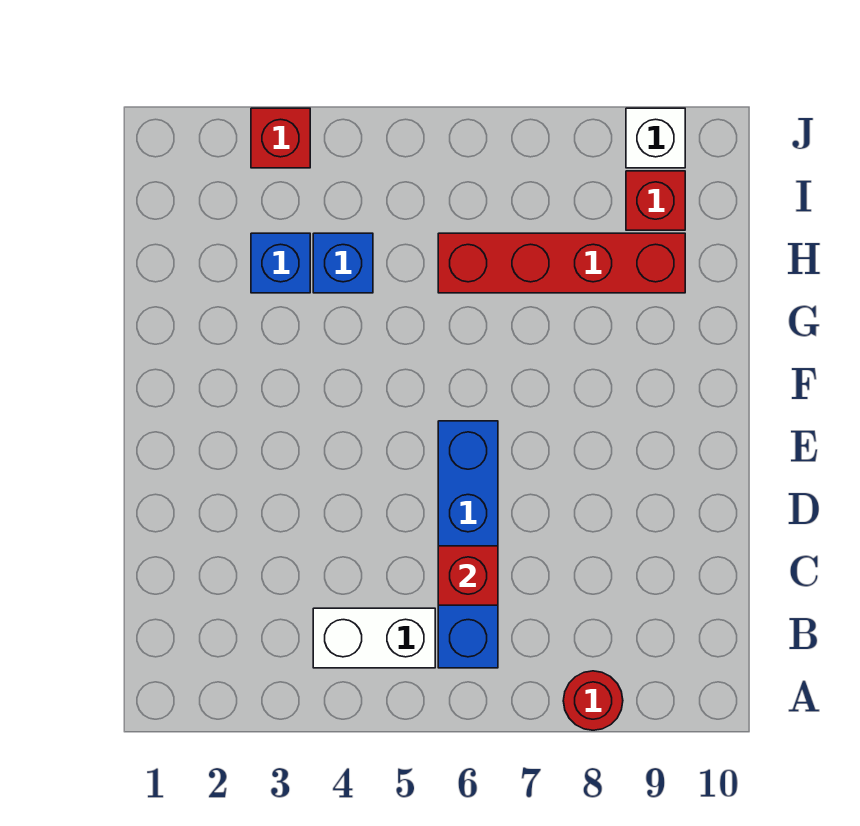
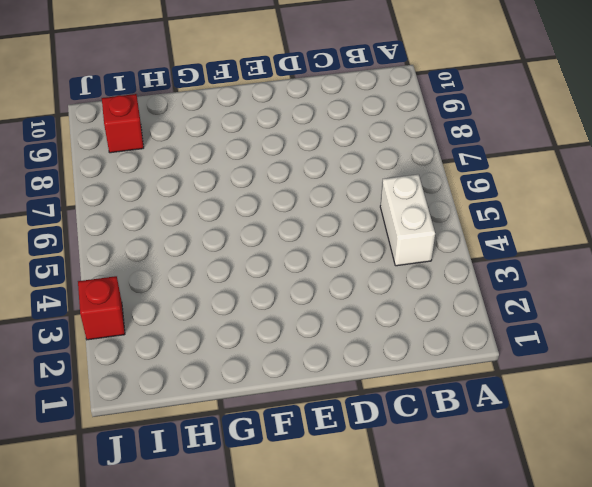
none -> red 1x1 round brick [563,671,623,730]
none -> blue 1x4 brick [438,421,498,668]

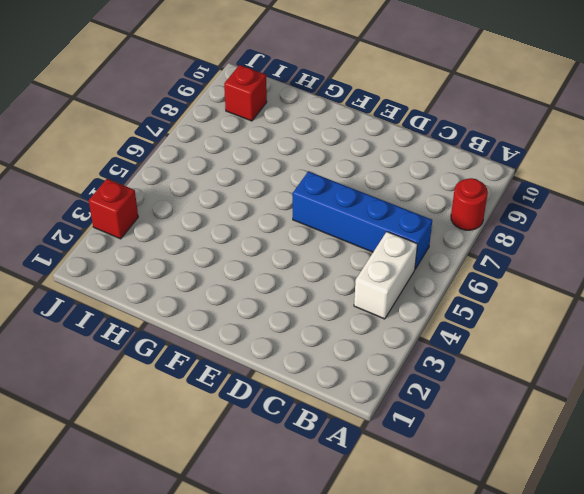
none -> blue 1x1 brick [251,233,310,293]
none -> blue 1x1 brick [313,233,373,293]

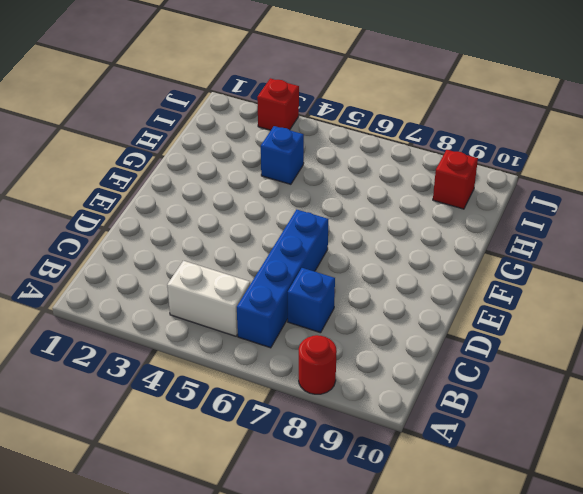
blue 1x1 brick [288,268,335,333] -> blue 1x1 brick moved to [251,233,310,293]
none -> red 1x4 brick [438,233,685,293]
none -> white 1x1 brick [626,108,685,168]

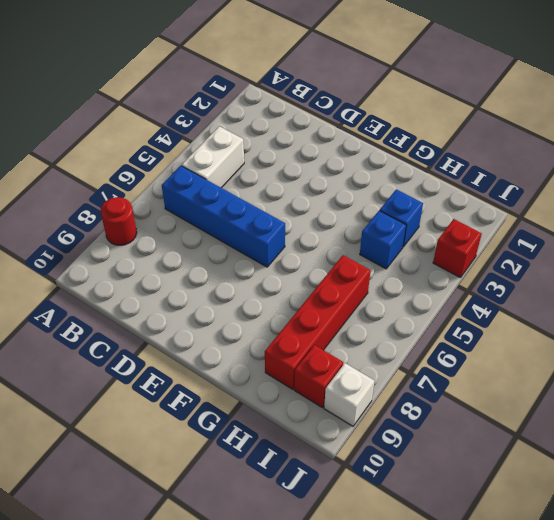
none -> red 1x1 brick [438,546,498,605]

